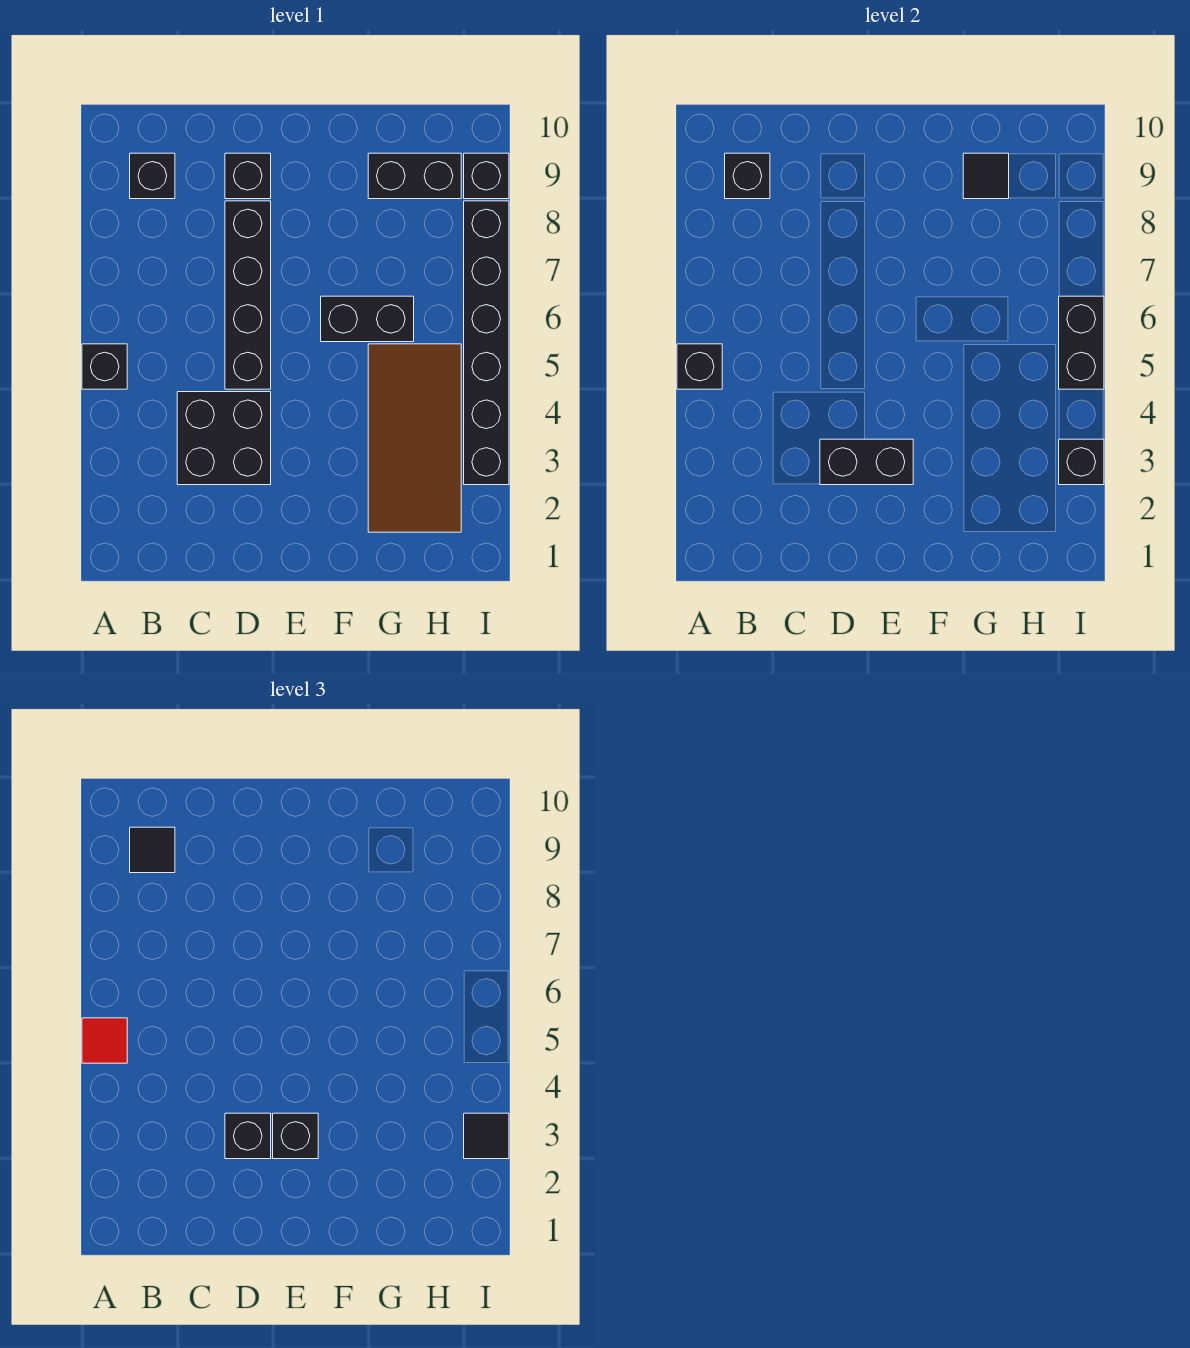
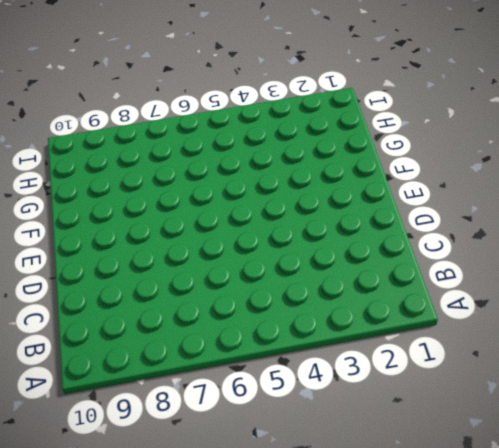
none -> black 1x1 brick [82,344,127,389]
none -> black 1x1 brick [130,153,175,199]
none -> black 2x2 brick [177,392,271,485]

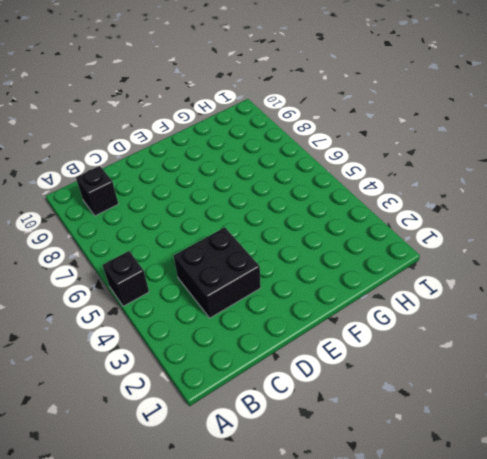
none -> black 1x4 brick [225,201,271,389]
none -> black 1x1 brick [225,153,271,199]
none -> black 1x2 brick [321,296,414,342]

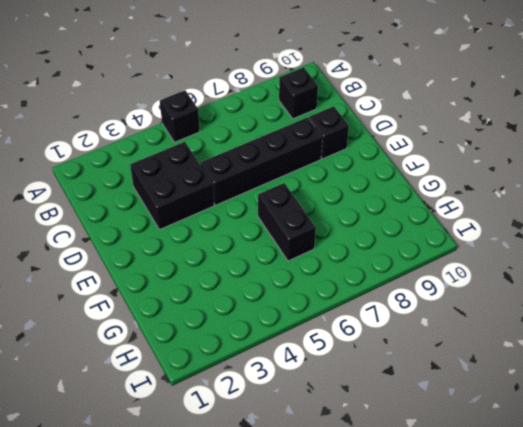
none -> brown 2x4 tile [368,344,461,532]
none -> black 1x2 brick [368,153,461,199]
none -> black 1x6 brick [464,201,509,485]

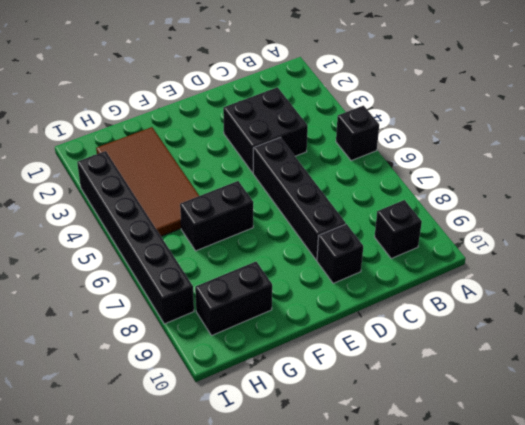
none -> black 1x1 brick [464,153,509,199]
none -> black 1x1 brick [677,344,722,389]
none -> black 1x1 brick [725,153,770,199]

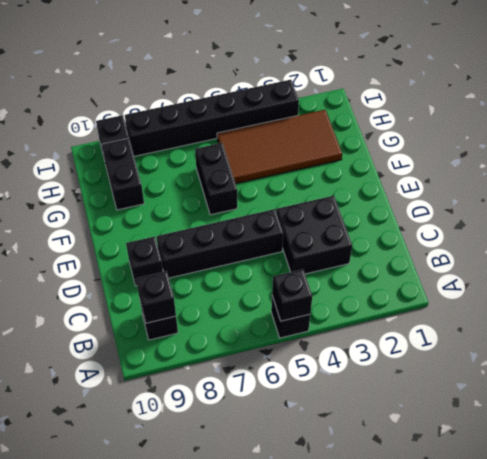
none -> black 1x2 brick [820,439,913,485]
none -> black 1x1 tile [963,153,1009,199]
none -> black 1x1 brick [1059,439,1104,485]

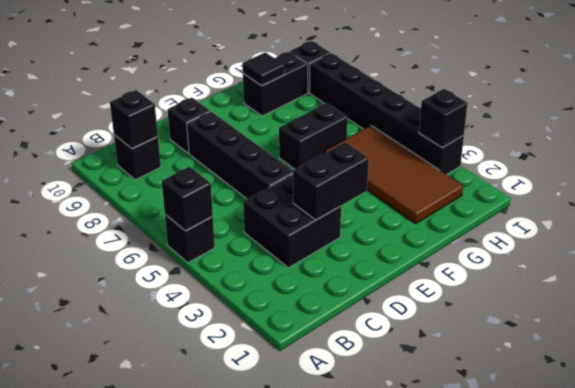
none -> black 1x2 brick [1059,296,1104,389]
none -> red 1x1 tile [82,1018,127,1063]
none -> black 1x1 tile [130,827,175,873]

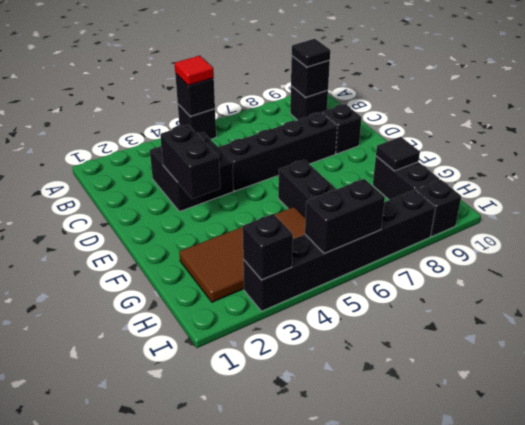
none -> black 1x1 brick [225,1113,271,1159]
none -> black 1x1 brick [273,1113,318,1159]
none -> black 1x1 tile [464,1113,509,1159]

